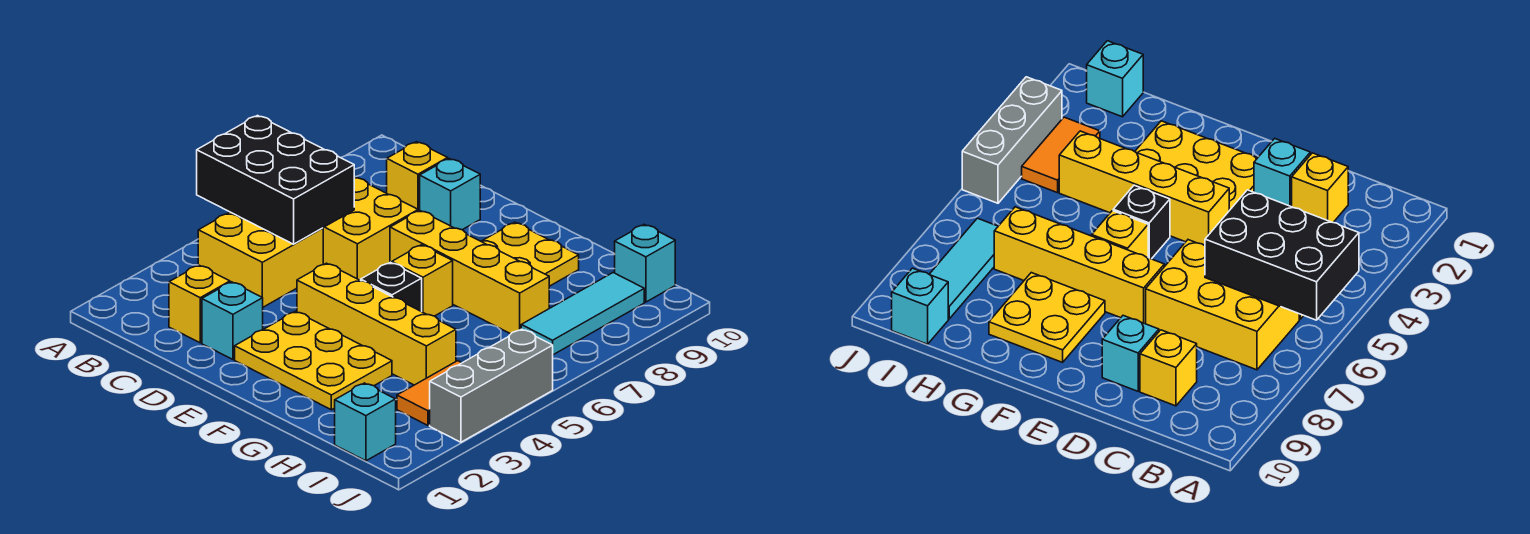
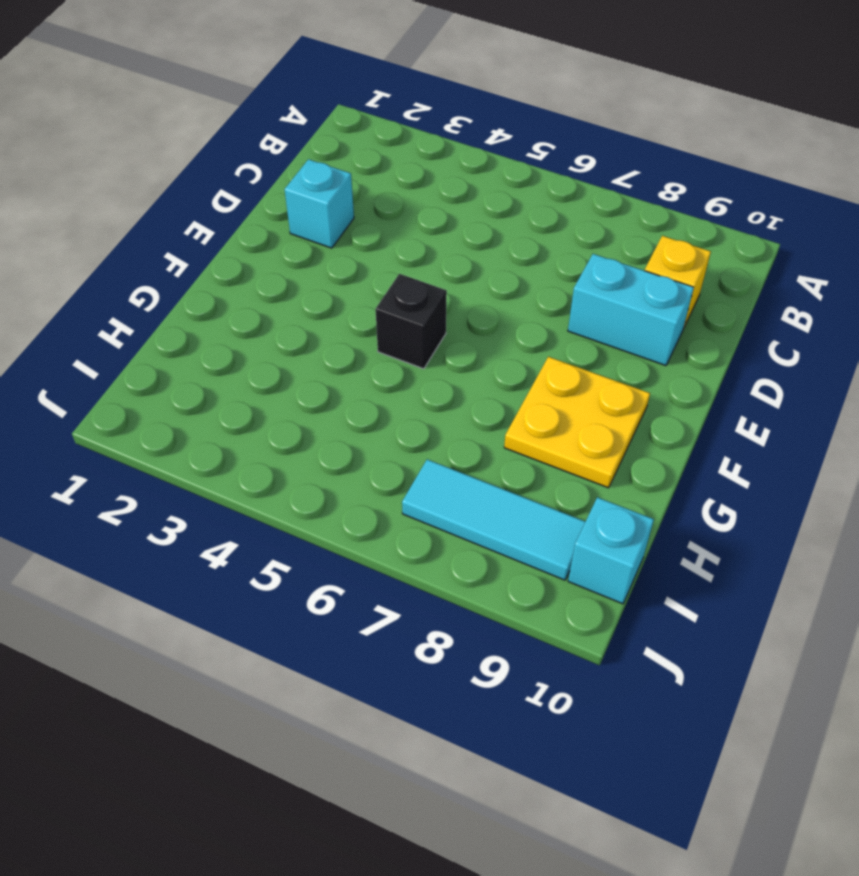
cyan 1x2 brick [568,254,694,366] -> cyan 1x1 brick [420,159,480,230]
none -> yellow 2x2 brick [198,212,323,307]
none -> yellow 2x3 brick [323,177,418,280]
none -> yellow 1x1 brick [169,265,230,343]

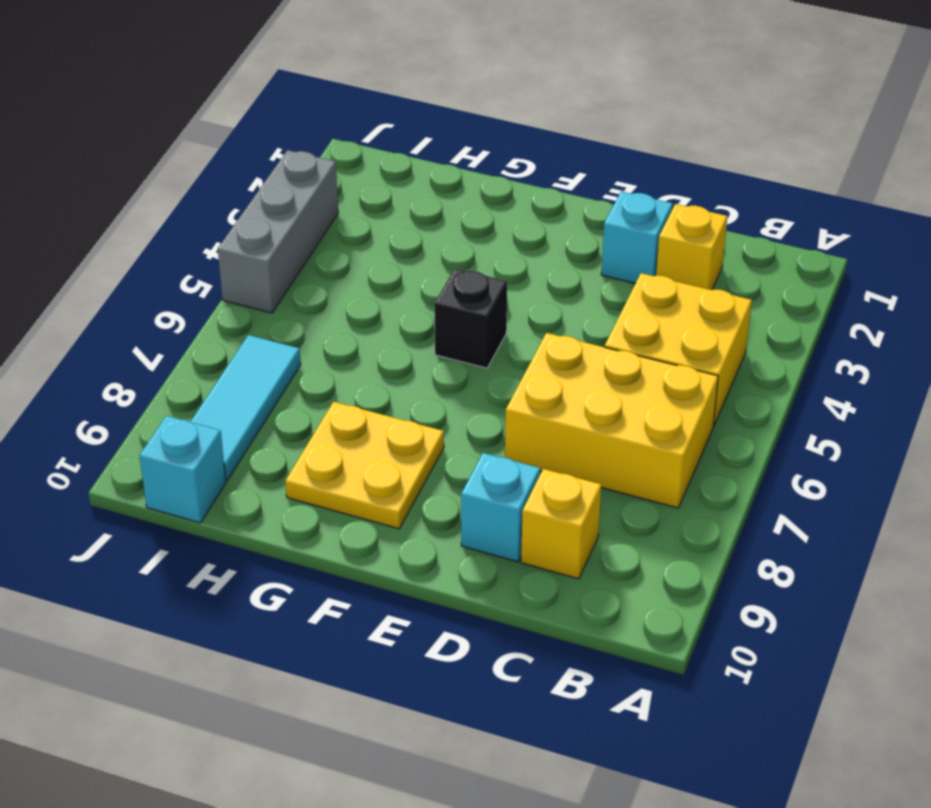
none -> yellow 2x3 plate [235,311,392,410]
none -> yellow 1x4 brick [297,263,456,385]
none -> yellow 1x4 brick [390,210,549,334]

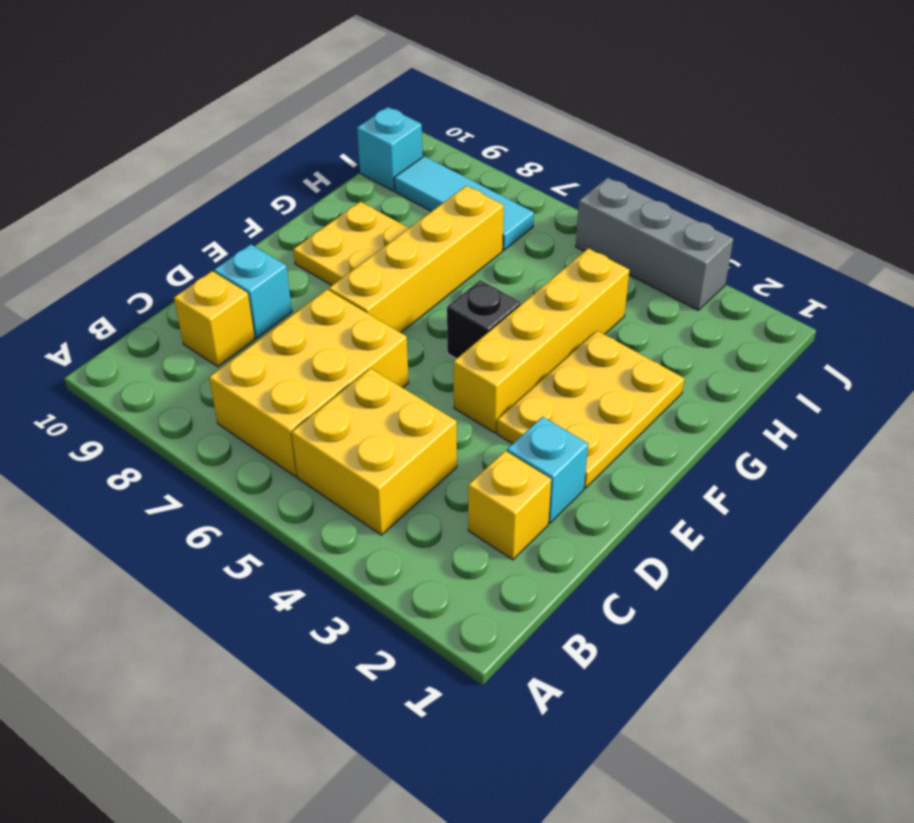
none -> yellow 1x1 brick [392,245,453,316]
none -> cyan 1x1 brick [335,383,396,461]
none -> orange 1x2 tile [397,361,461,426]

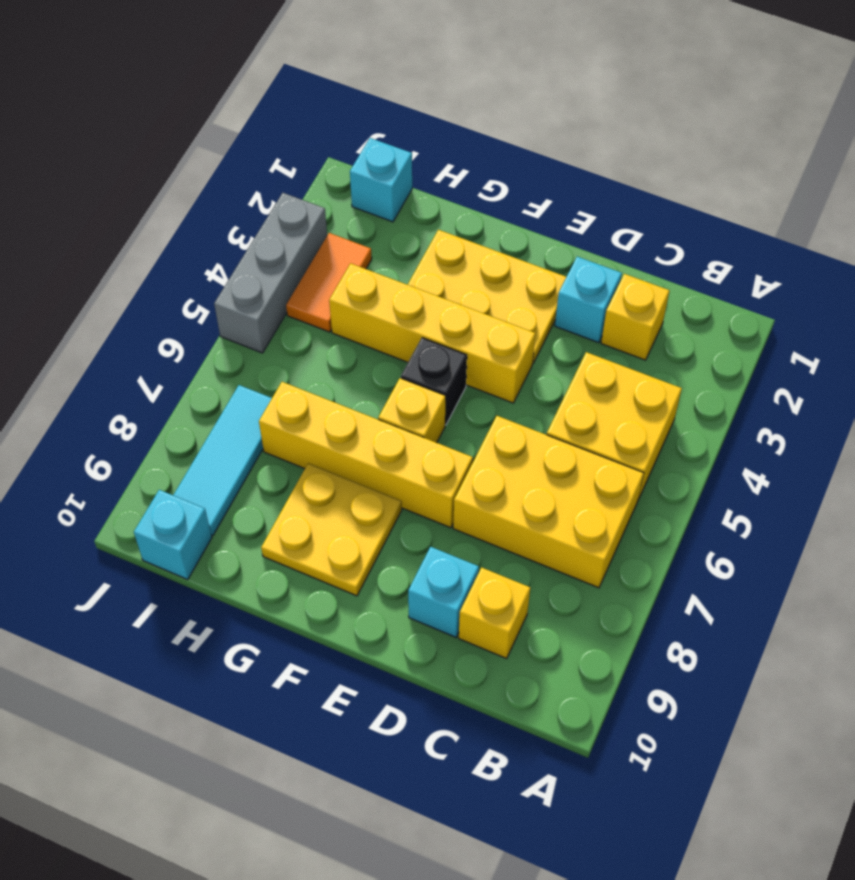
none -> black 2x3 brick [197,116,354,244]

